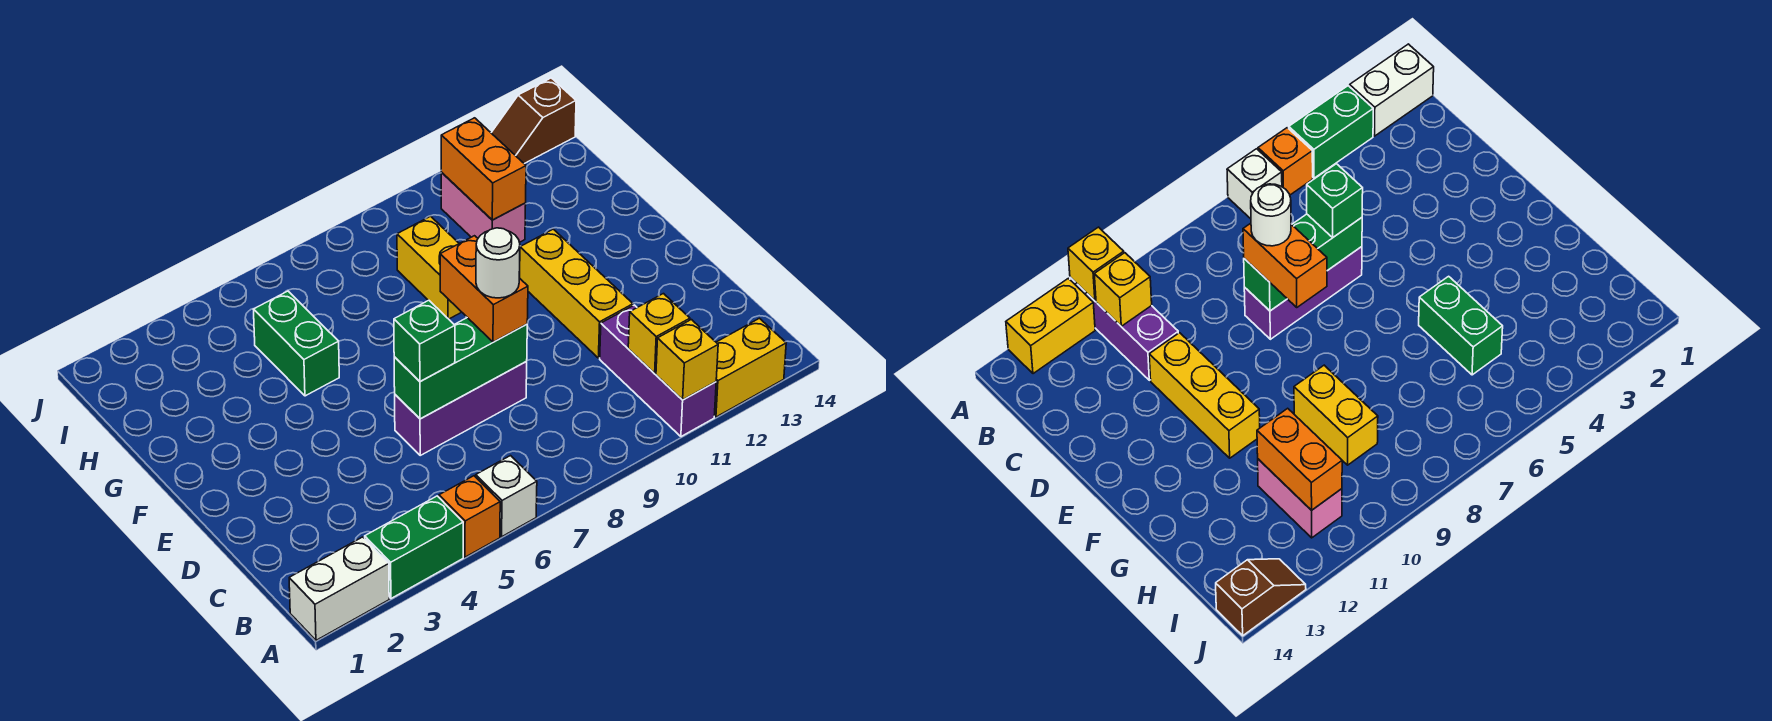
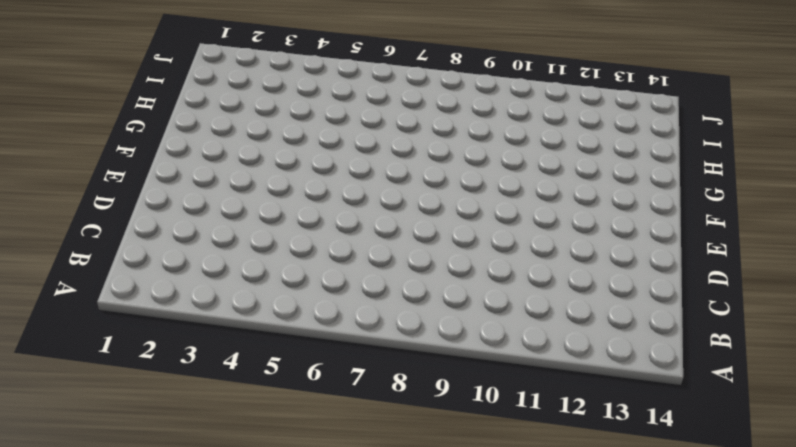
none -> white 1x2 brick [289,537,389,640]
none -> green 1x2 brick [365,496,463,598]
none -> orange 1x1 brick [439,476,500,557]

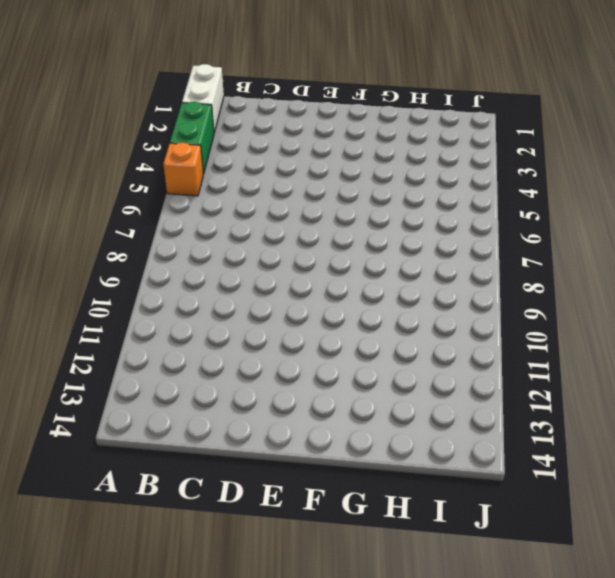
none -> white 1x1 brick [476,456,537,537]
none -> purple 1x3 brick [600,305,716,437]
none -> yellow 1x2 brick [714,318,786,417]

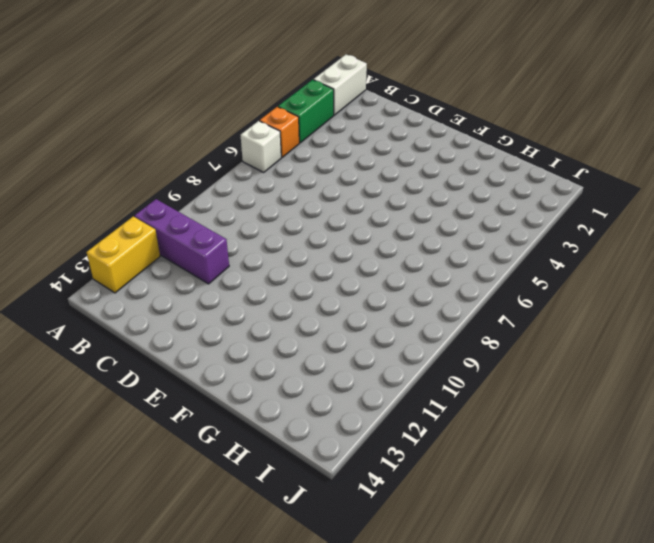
none -> purple 1x3 brick [395,362,527,455]
none -> yellow 1x3 brick [520,229,633,358]
none -> green 1x2 brick [253,291,339,396]

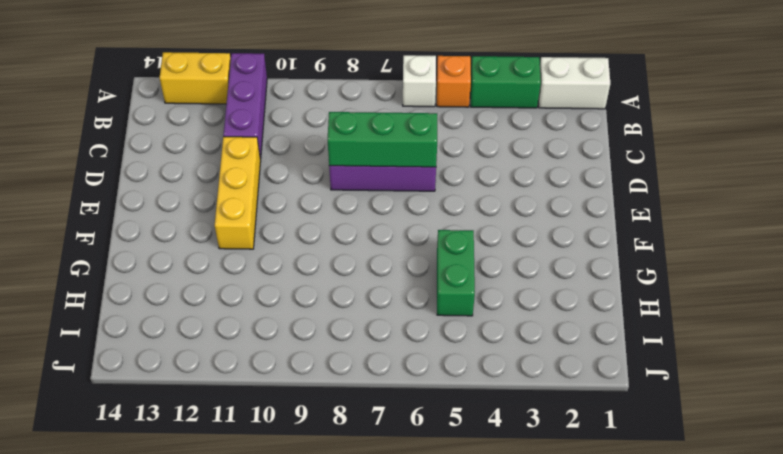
none -> yellow 1x2 brick [397,216,461,319]
none -> pink 1x2 brick [441,173,526,242]
none -> brown 1x2 slope [491,78,576,164]

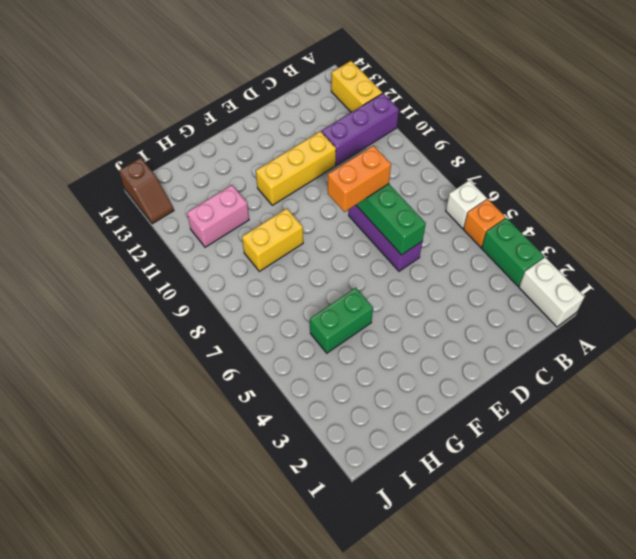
none -> yellow 1x1 brick [656,320,718,400]
none -> yellow 1x1 brick [628,294,690,373]
none -> orange 1x2 brick [441,118,526,220]

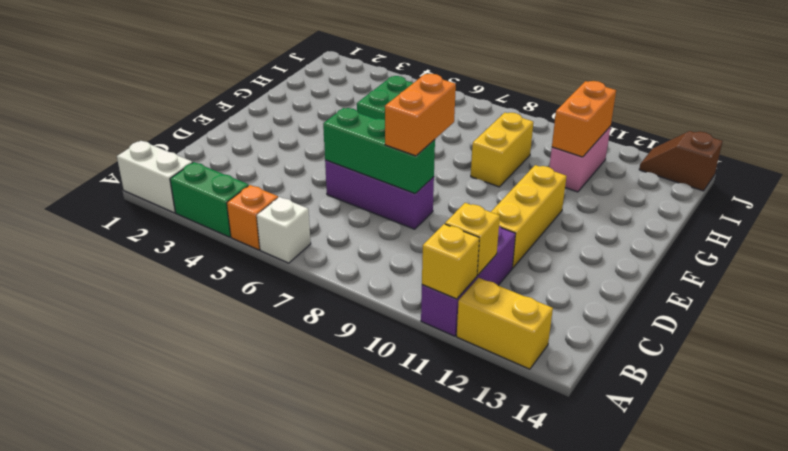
none -> green 1x1 brick [394,300,455,382]
none -> white 1x1 round brick [476,228,520,298]

